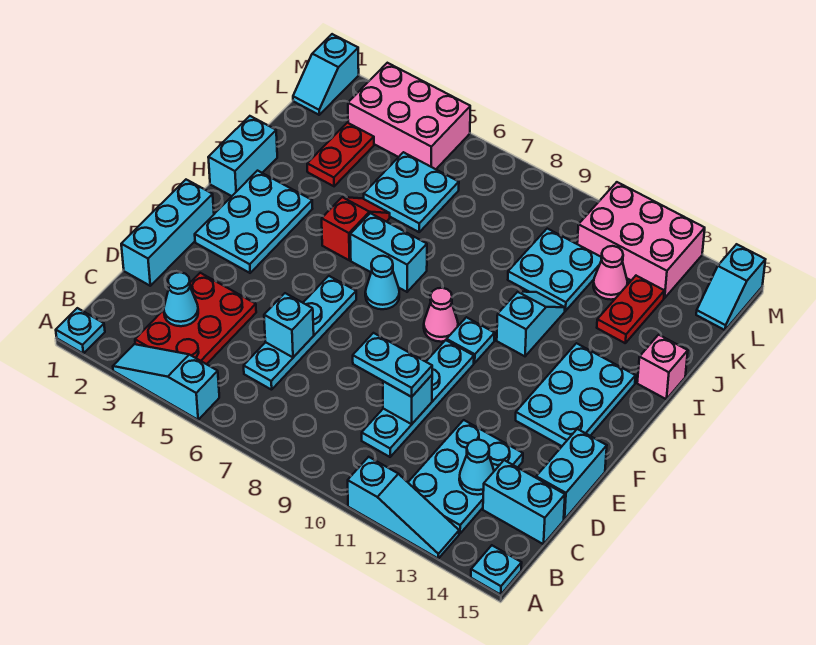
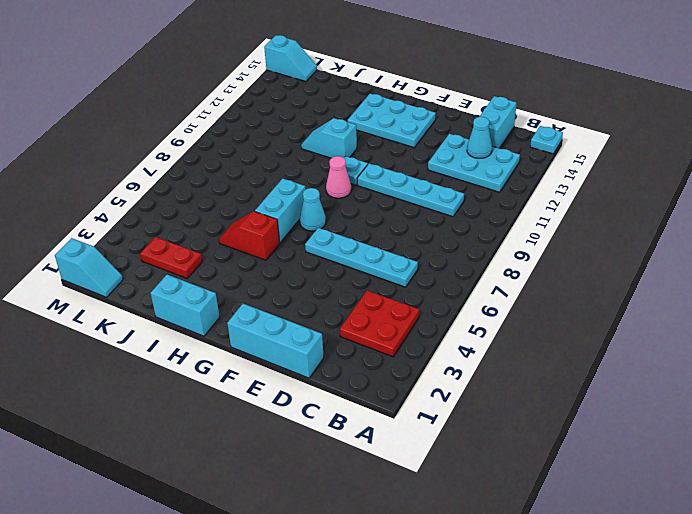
red 2x2 plate [340,291,419,357] -> red 2x3 plate [135,273,256,364]
none -> cyan 1x1 plate [56,308,105,354]
none -> cyan 1x3 slope [113,344,219,420]
none -> cyan 1x3 slope [348,457,459,558]
none -> cyan 1x2 brick [536,429,607,519]

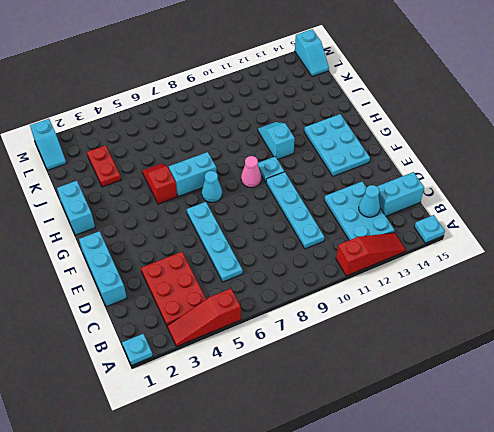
red 1x3 slope [167,289,241,347] -> cyan 1x3 slope [113,344,219,420]
red 1x3 slope [336,233,406,276] -> cyan 1x3 slope [348,457,459,558]
none -> cyan 1x2 brick [536,429,607,519]
none -> cyan 2x3 plate [195,171,313,273]
none -> pink 1x1 brick [637,335,688,399]
none -> cyan 2x2 plate [364,152,459,232]

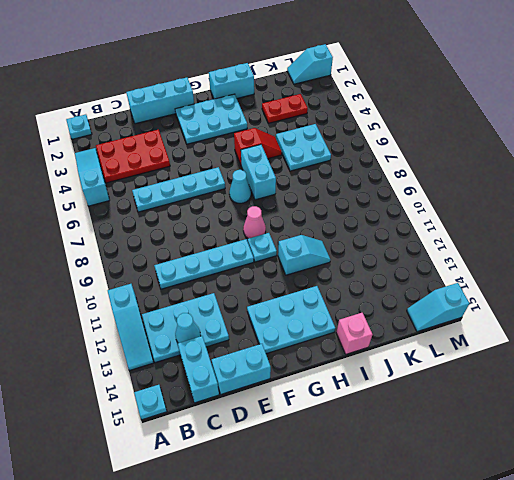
none -> cyan 2x2 plate [508,229,602,311]
none -> red 1x2 plate [597,276,664,343]
none -> pink 1x1 cone [593,246,628,300]
none -> pink 2x3 brick [348,63,470,169]

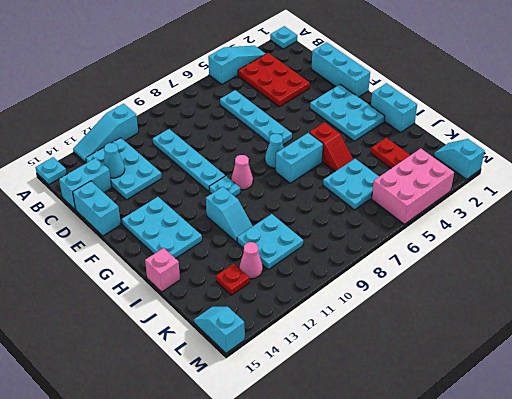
red 1x1 plate [216,264,249,295] -> red 1x2 plate [597,276,664,343]
none -> pink 2x3 brick [577,182,705,298]
none -> cyan 1x1 cone [164,272,198,326]
none -> cyan 1x1 brick [264,293,314,357]
none -> cyan 1x1 brick [383,375,432,424]

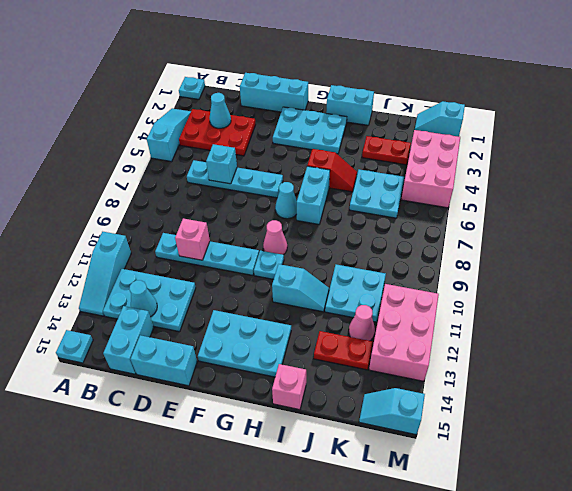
pink 1x1 brick [175,218,210,260] -> cyan 1x1 brick [383,375,432,424]
none -> cyan 1x2 plate [353,333,432,397]

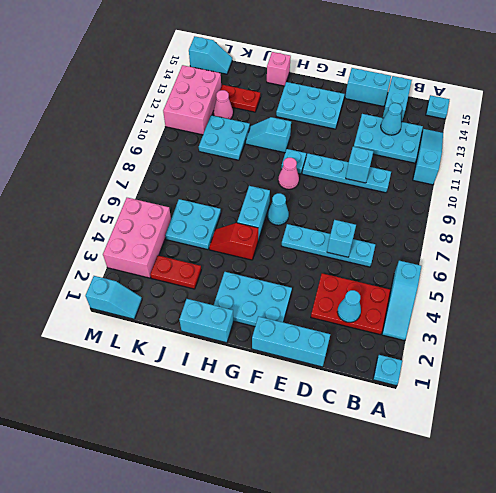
none -> cyan 1x2 plate [353,333,432,397]

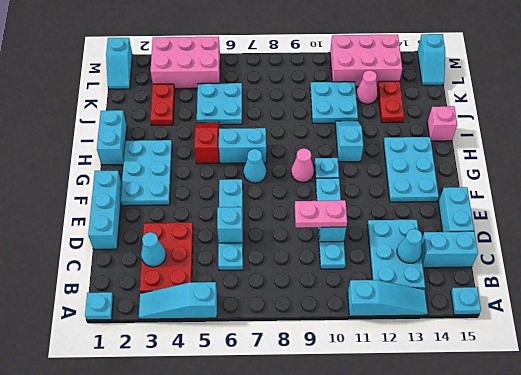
pink 1x2 plate [295,200,347,228] -> cyan 1x2 plate [353,333,432,397]

